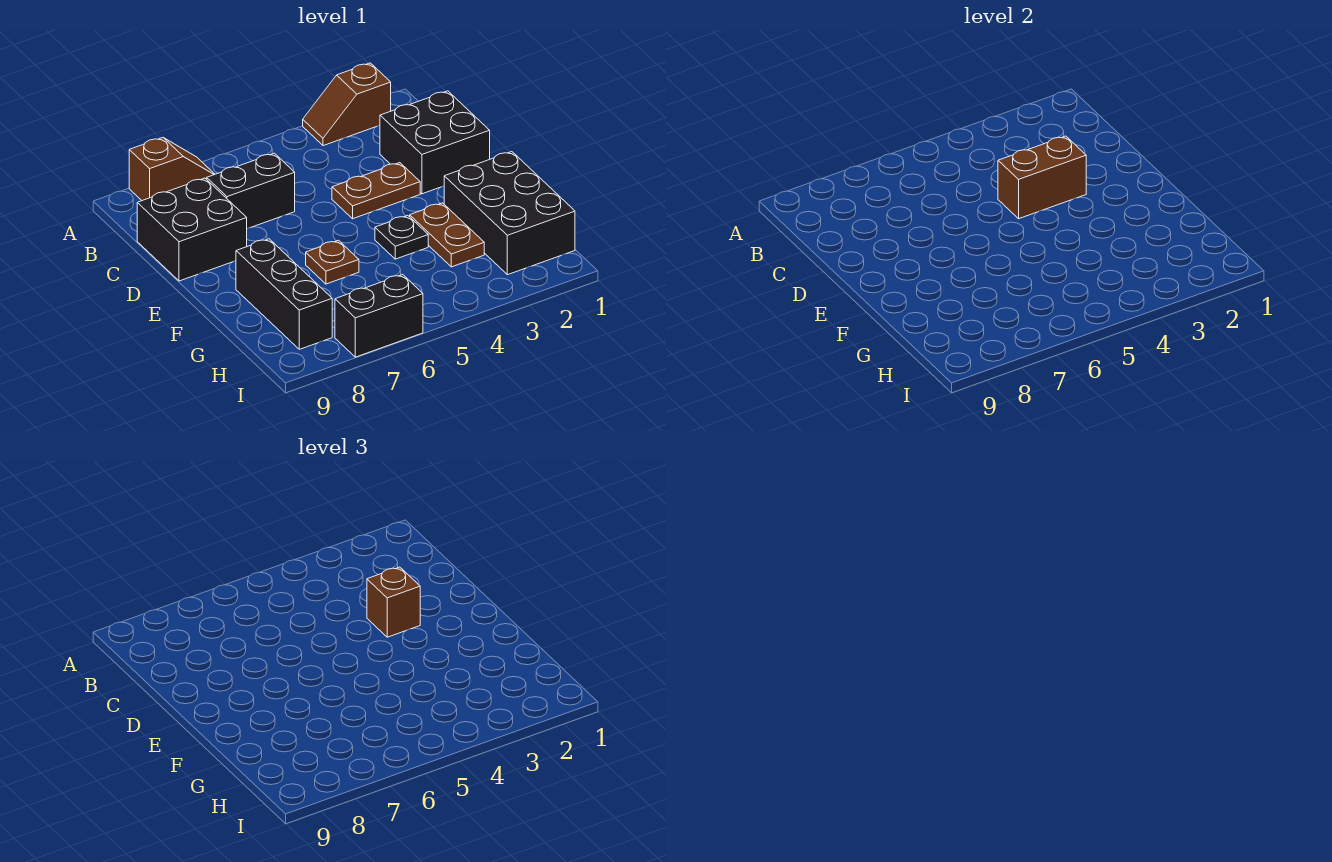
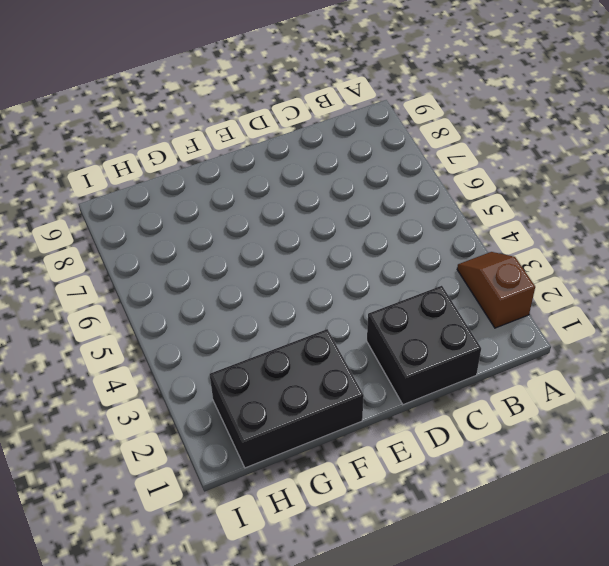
none -> brown 1x2 slope [129,138,215,201]
none -> black 1x2 brick [207,153,295,229]
none -> black 2x2 brick [137,178,247,281]

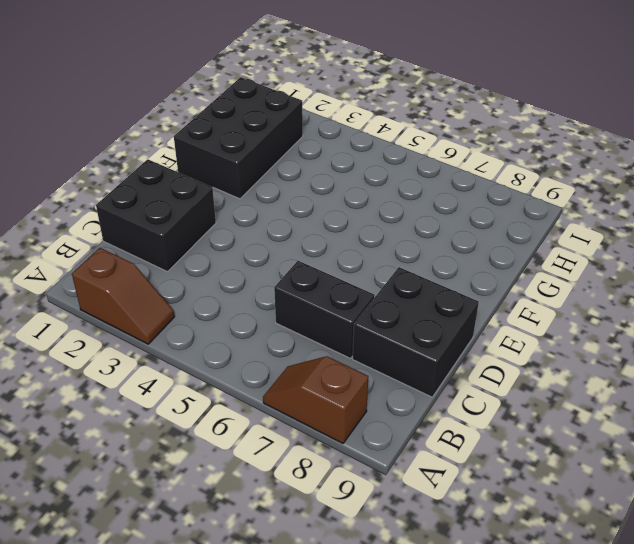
none -> brown 1x2 plate [332,163,420,219]
none -> brown 1x2 plate [410,203,484,267]
none -> black 1x1 plate [375,216,428,259]

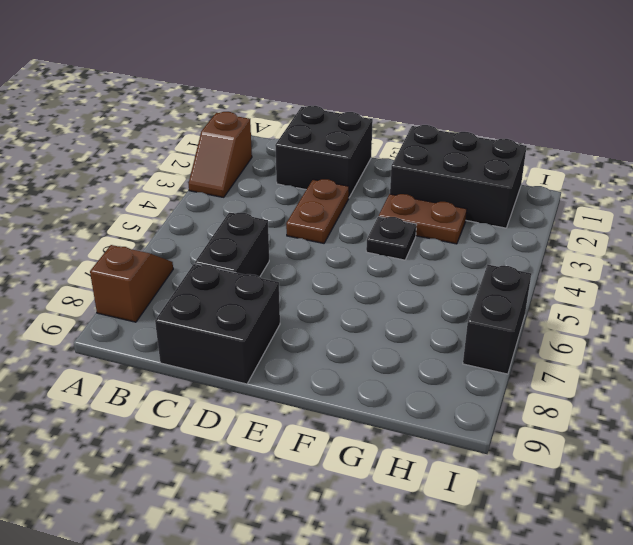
none -> brown 1x1 plate [306,240,359,284]
none -> black 1x3 brick [236,239,332,349]
none -> brown 1x2 brick [998,136,1086,219]

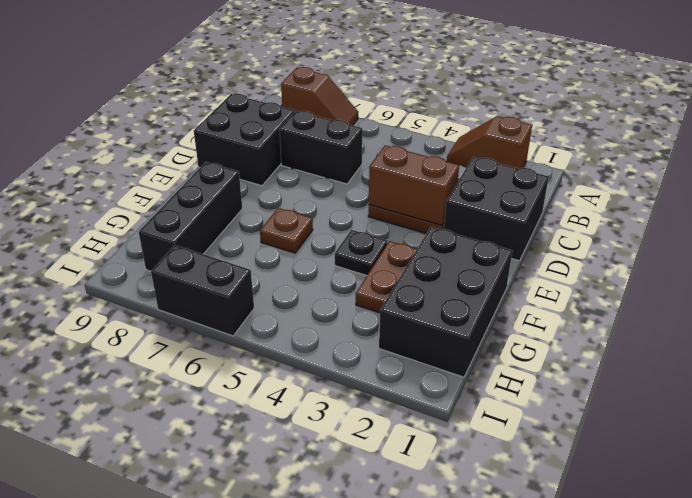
none -> brown 1x1 brick [367,567,420,637]

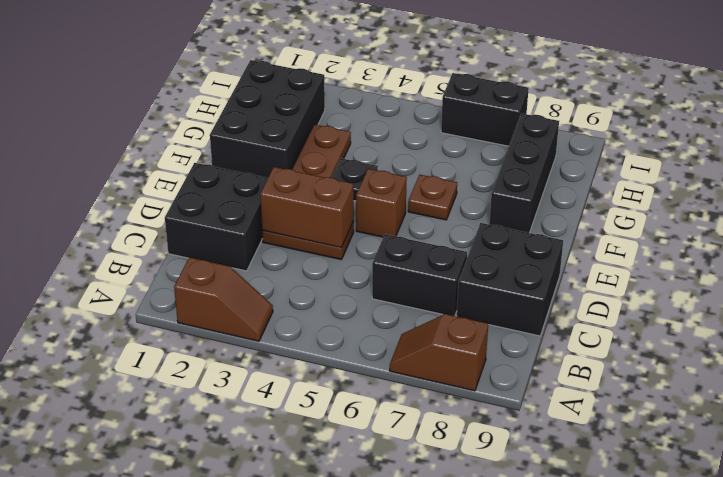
brown 1x1 brick [356,169,407,237] -> brown 1x1 brick moved to [367,567,420,637]

